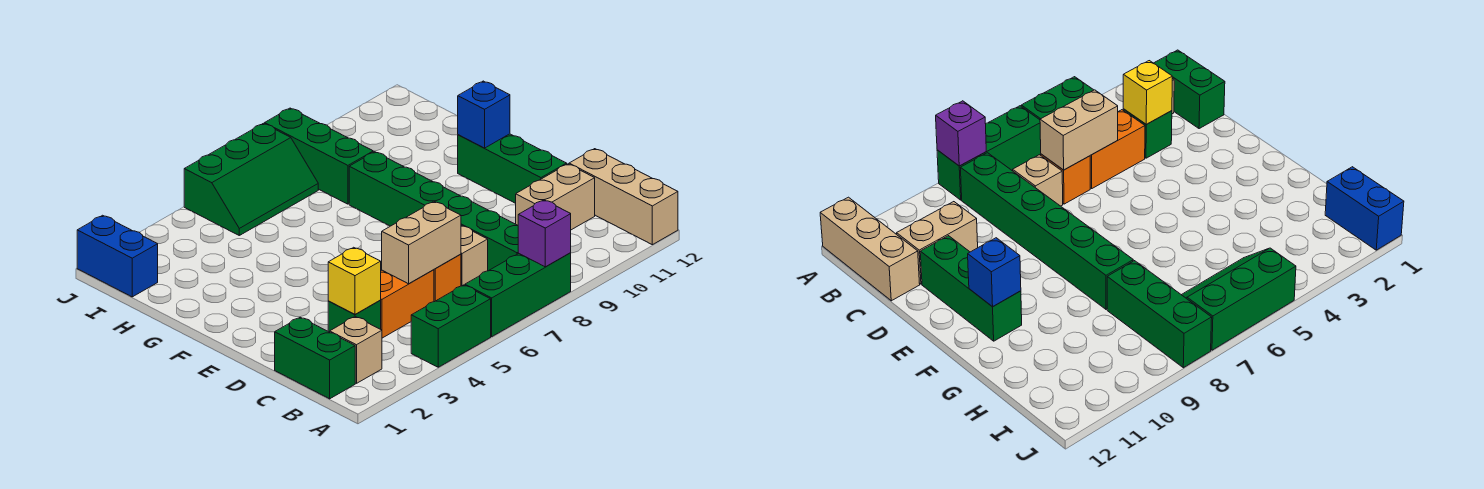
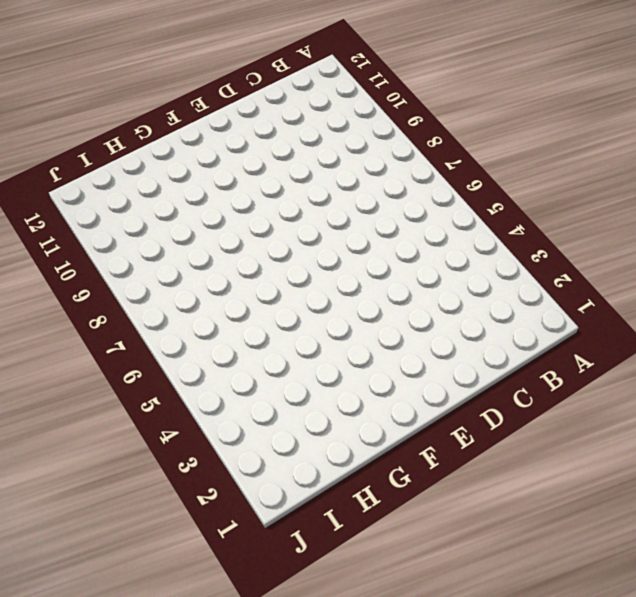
none -> green 1x2 brick [411,285,491,367]
none -> green 1x3 brick [465,253,571,337]
none -> tan 1x3 brick [569,149,678,245]

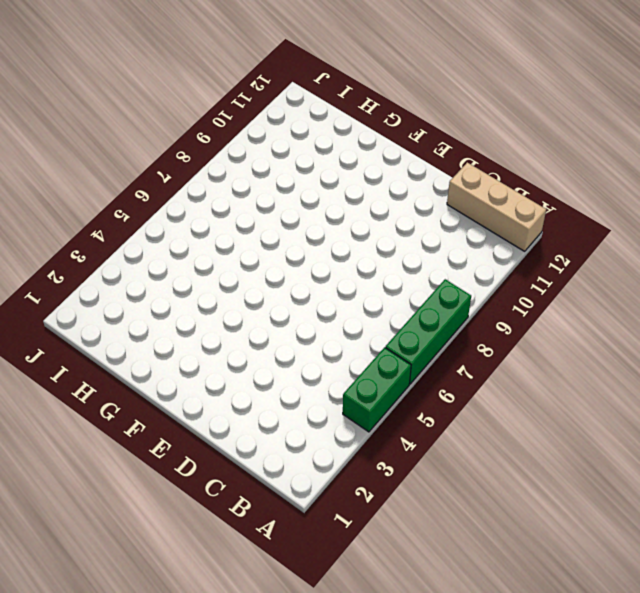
none -> green 1x2 brick [275,317,355,399]
none -> tan 1x1 brick [330,317,382,383]
none -> green 1x6 brick [349,152,518,271]

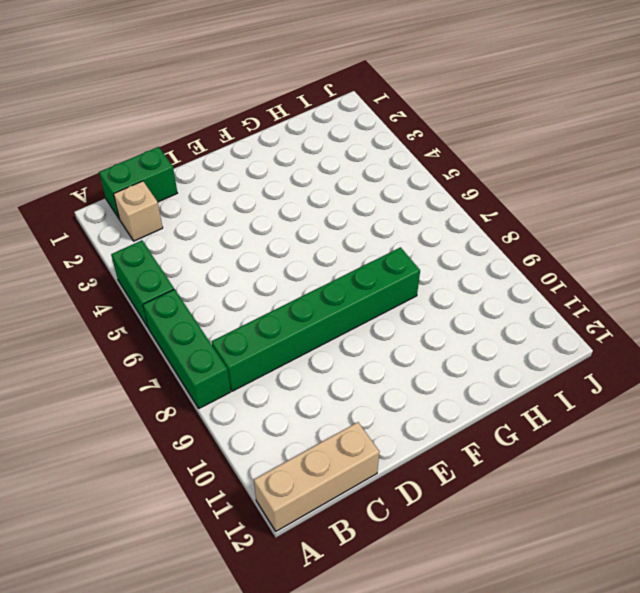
none -> green 1x1 brick [328,301,381,332]
none -> orange 1x2 brick [380,270,434,338]
none -> orange 1x1 brick [434,254,461,302]

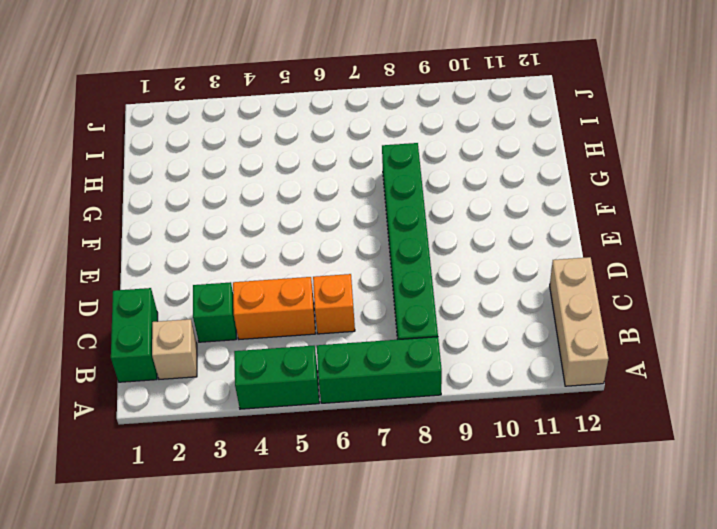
none -> tan 1x1 brick [461,226,488,286]
none -> tan 1x2 brick [516,164,595,230]
none -> green 1x3 brick [458,134,567,203]

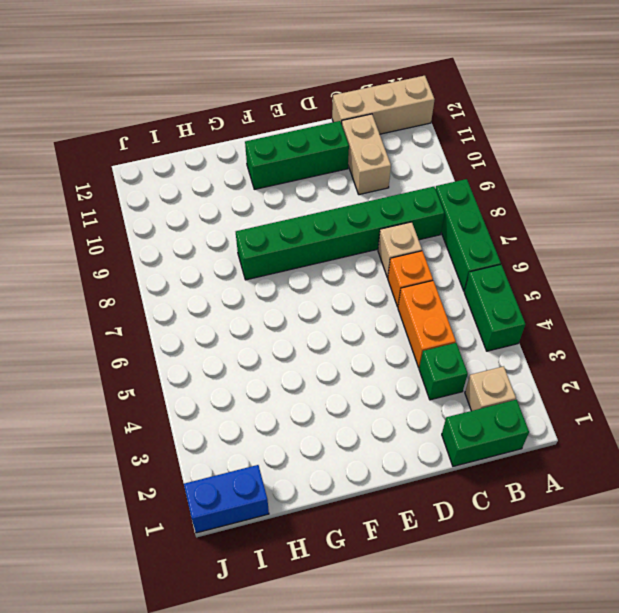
none -> green 1x3 brick [265,108,373,204]
none -> green 2x3 slope [184,123,318,235]
none -> purple 1x1 brick [518,200,571,267]

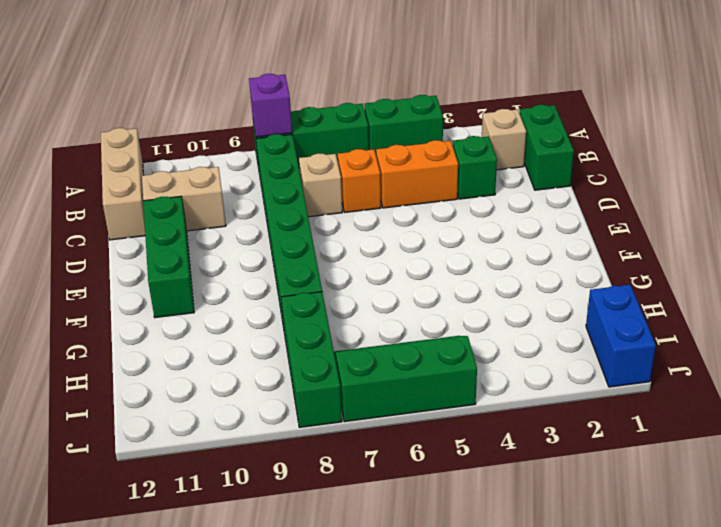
none -> yellow 1x1 brick [328,247,381,314]
none -> tan 1x2 brick [382,202,461,284]
none -> blue 1x1 brick [458,81,510,148]

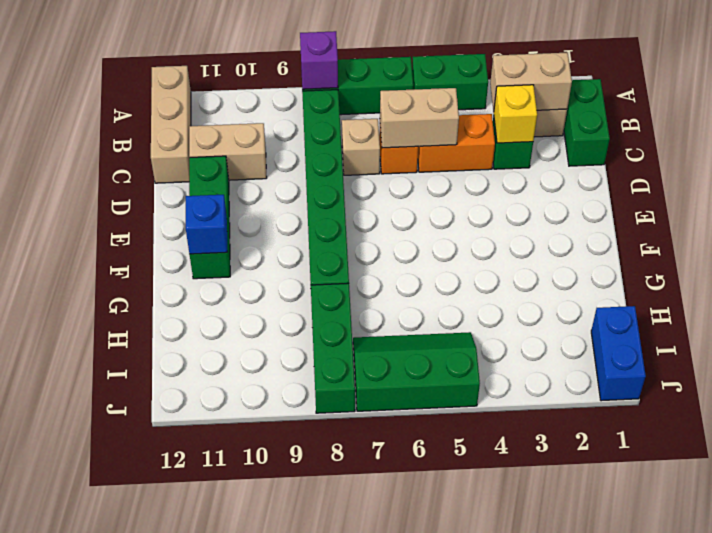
tan 1x2 brick [490,53,572,112] -> none

